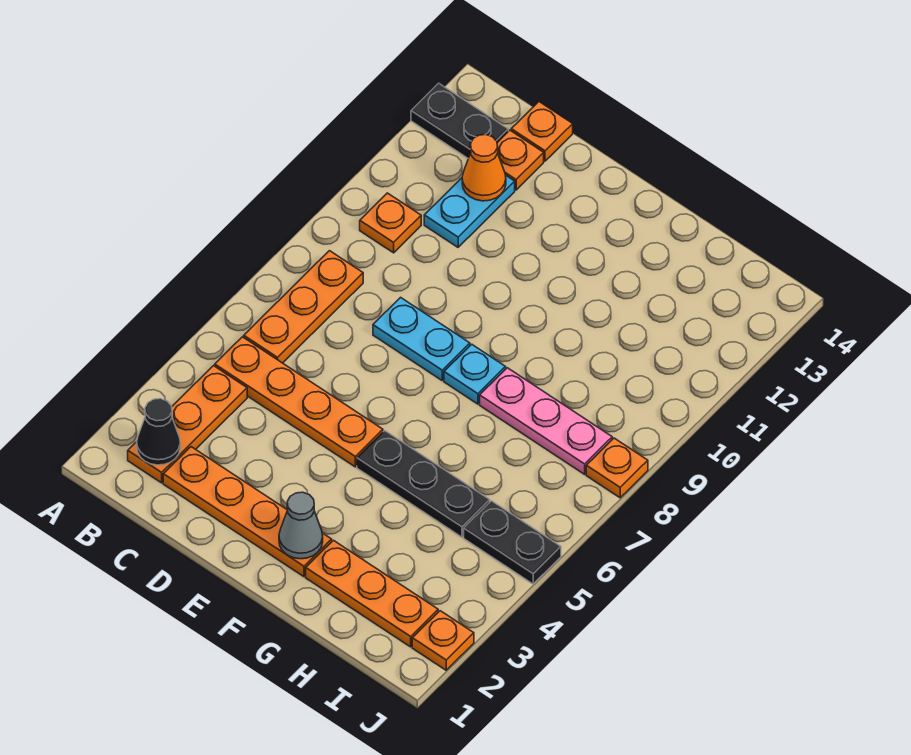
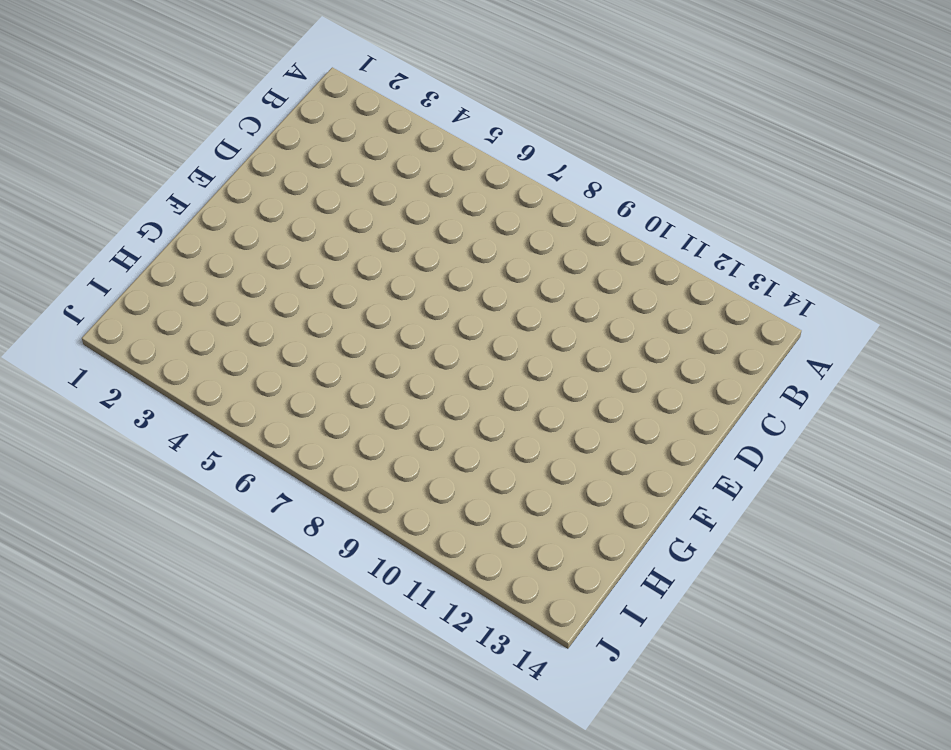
none -> black 1x2 plate [411,83,508,158]
none -> orange 1x3 plate [128,366,247,483]
none -> orange 1x4 plate [215,337,383,467]

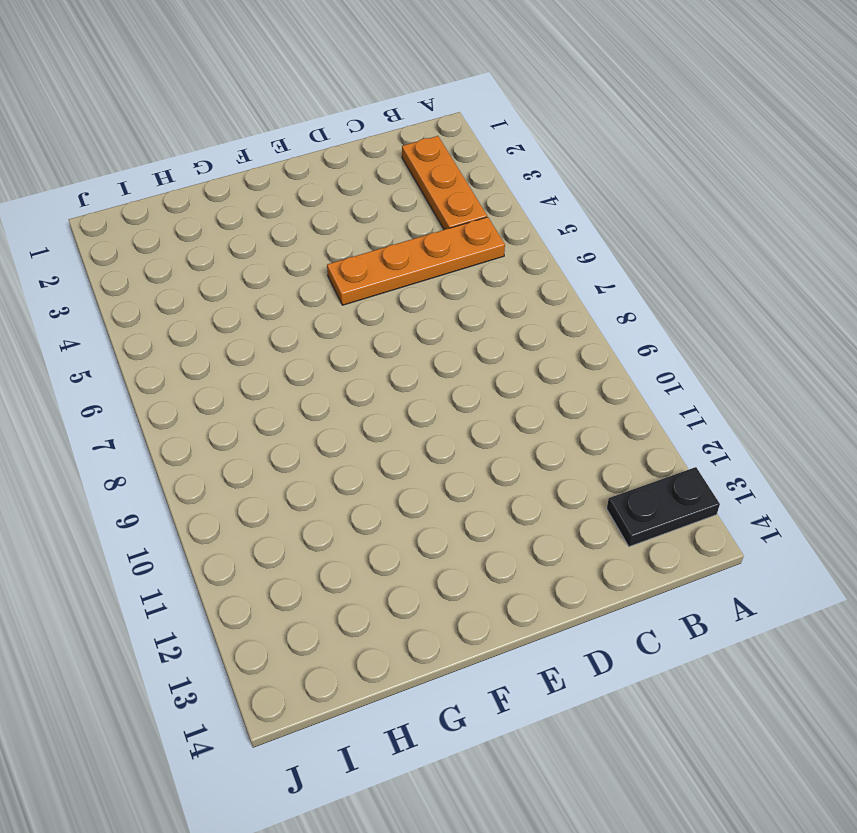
none -> orange 1x3 plate [244,251,363,363]
none -> orange 1x1 plate [360,193,421,253]
none -> orange 1x4 plate [163,447,332,577]

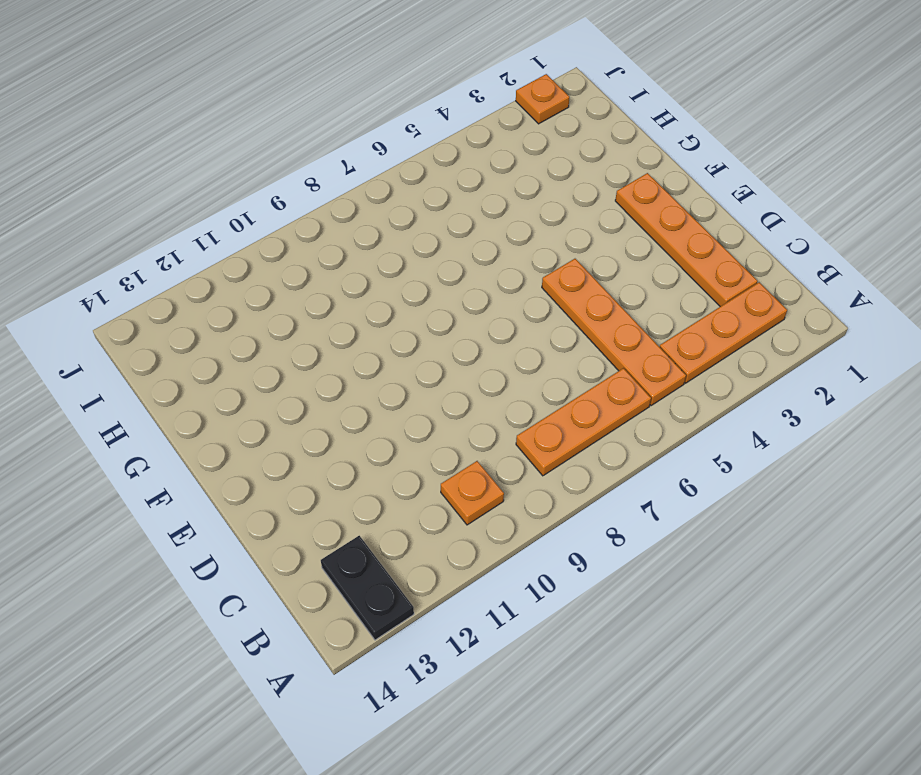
none -> cyan 1x2 plate [424,175,515,247]
none -> orange 1x1 plate [497,130,544,190]
none -> orange 1x1 plate [511,102,573,161]

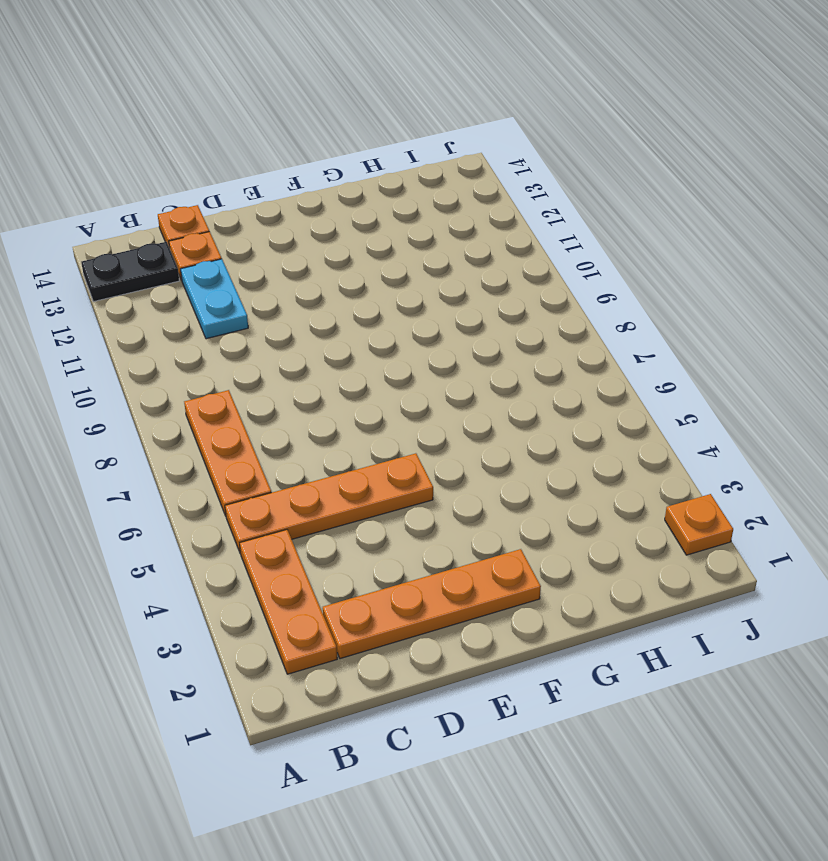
none -> orange 1x1 plate [360,193,421,253]
none -> cyan 1x2 plate [373,297,470,380]
none -> black 1x3 plate [357,431,490,537]

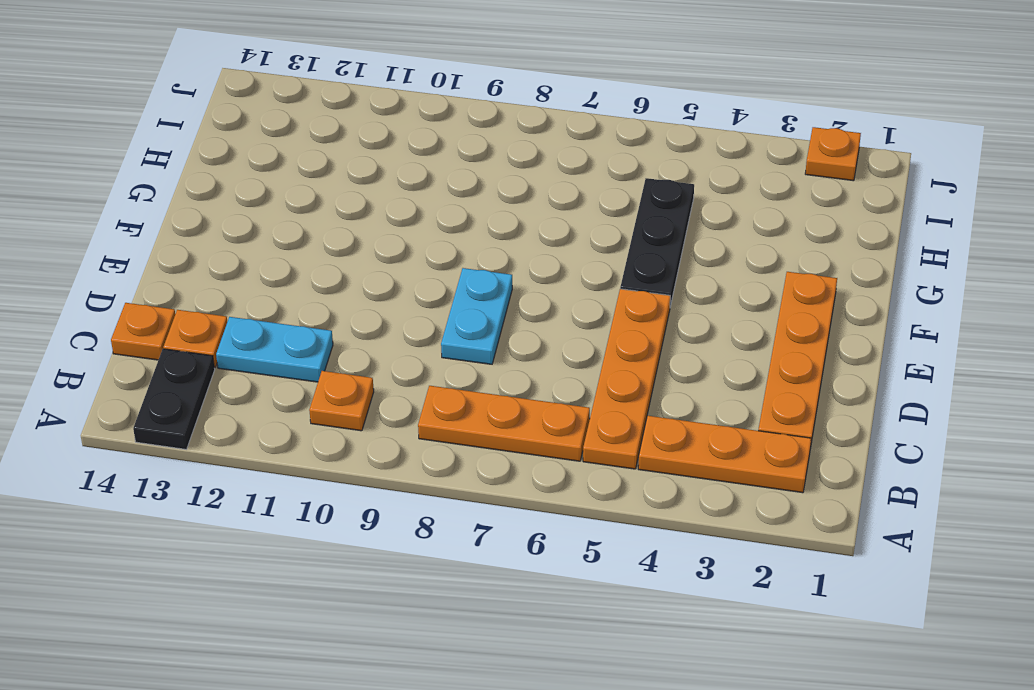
none -> cyan 1x1 plate [444,344,506,404]
none -> orange 1x3 plate [306,540,438,647]
none -> pink 1x3 plate [480,368,612,474]

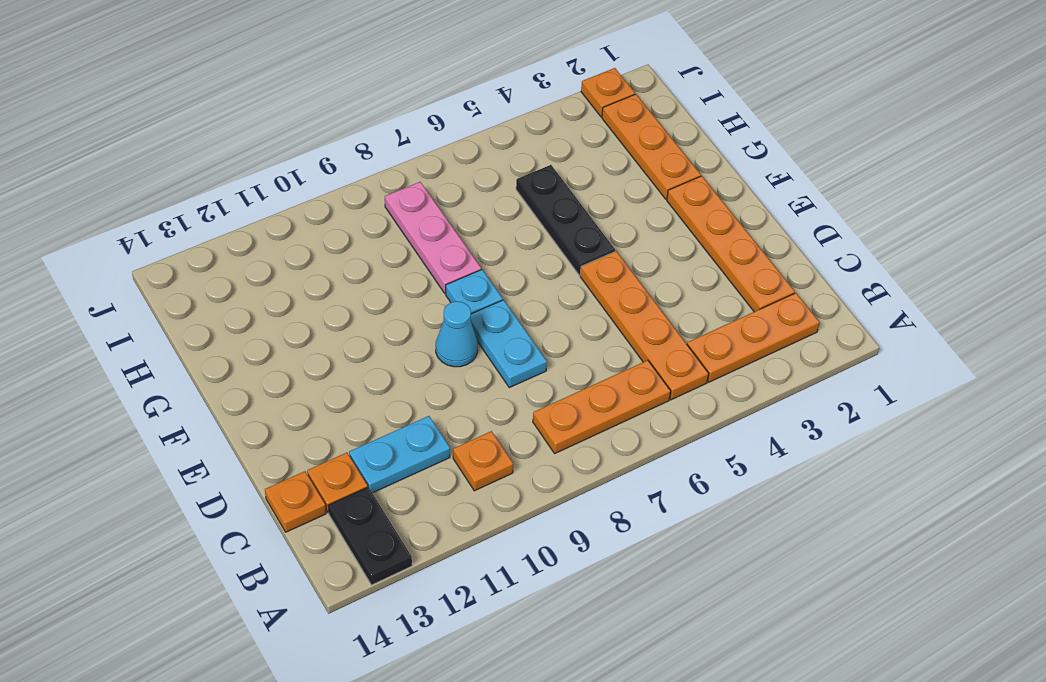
cyan 1x1 cone [436,301,478,367] -> none
none -> black 1x2 plate [464,501,561,584]
none -> orange 1x1 plate [586,438,648,498]
none -> black 1x1 cone [137,399,180,465]

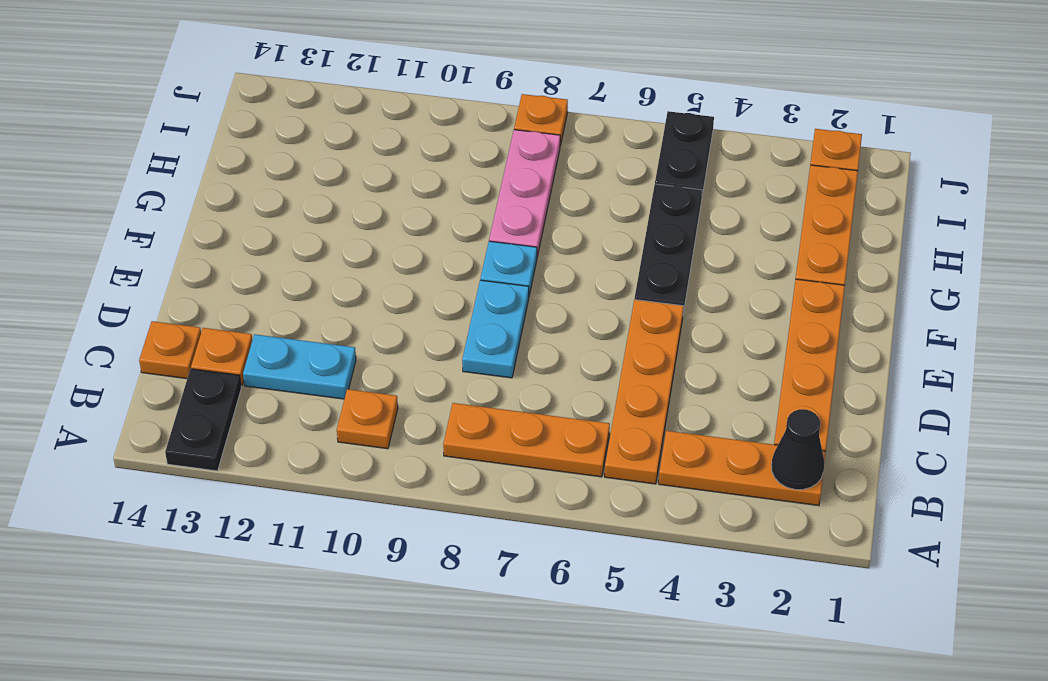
none -> orange 1x1 cone [462,135,506,201]
none -> grey 1x1 cone [279,492,323,559]

